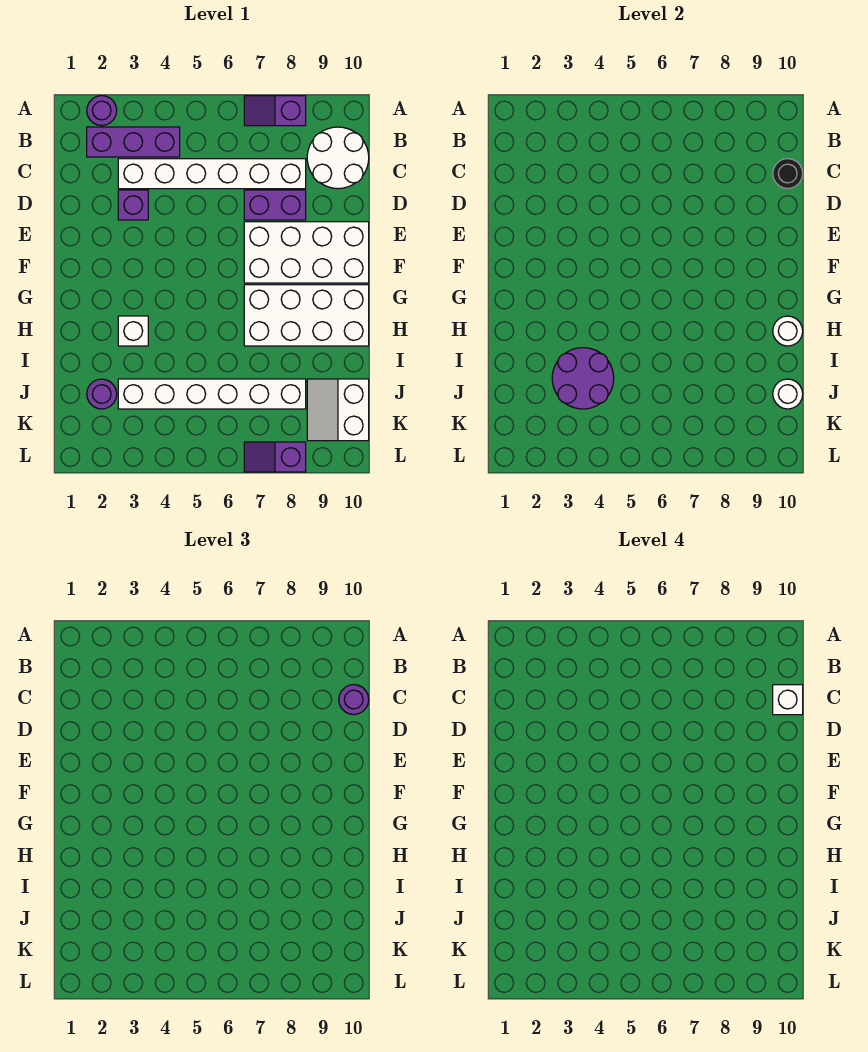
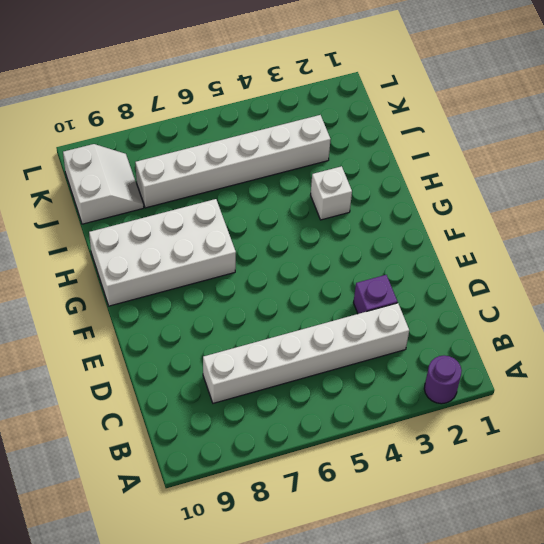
none -> purple 1x2 slope [244,96,306,126]
none -> purple 1x3 brick [87,127,180,157]
none -> white 2x2 round brick [307,127,369,189]

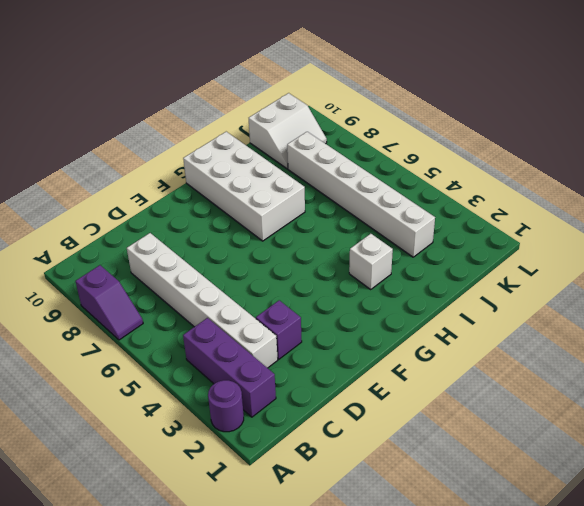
none -> white 2x2 round brick [307,127,369,189]
none -> purple 1x2 brick [244,190,306,220]
none -> white 2x4 brick [244,222,369,283]

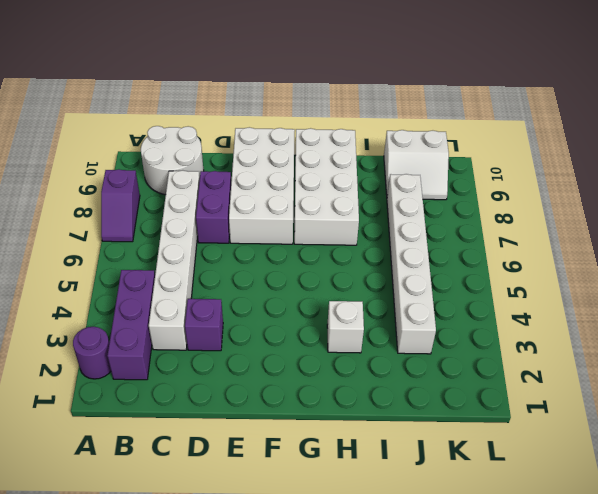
none -> purple 1x1 round brick [87,379,117,409]
none -> purple 1x2 slope [244,442,306,472]
none -> black 1x1 round brick [773,159,803,189]

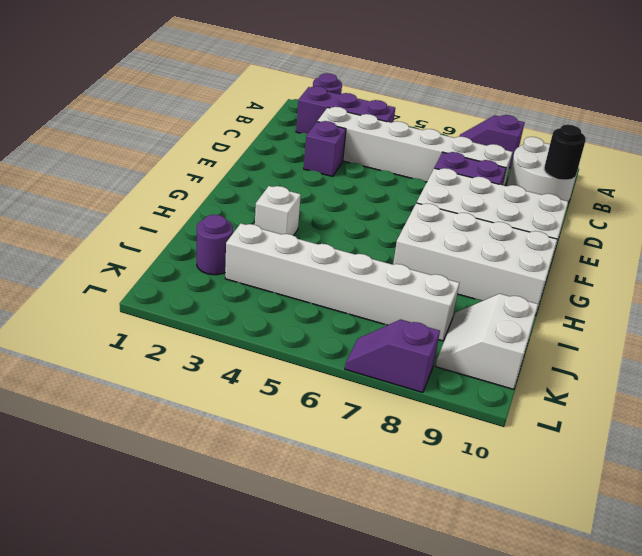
none -> white 1x1 round brick [773,316,803,346]
none -> purple 2x2 round brick [552,348,614,409]
none -> white 1x1 round brick [773,379,803,409]

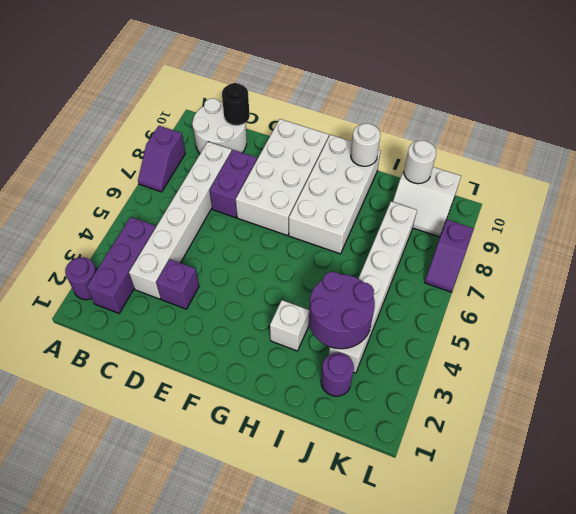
none -> purple 1x1 round brick [339,685,369,715]
none -> white 1x1 brick [773,685,803,715]

